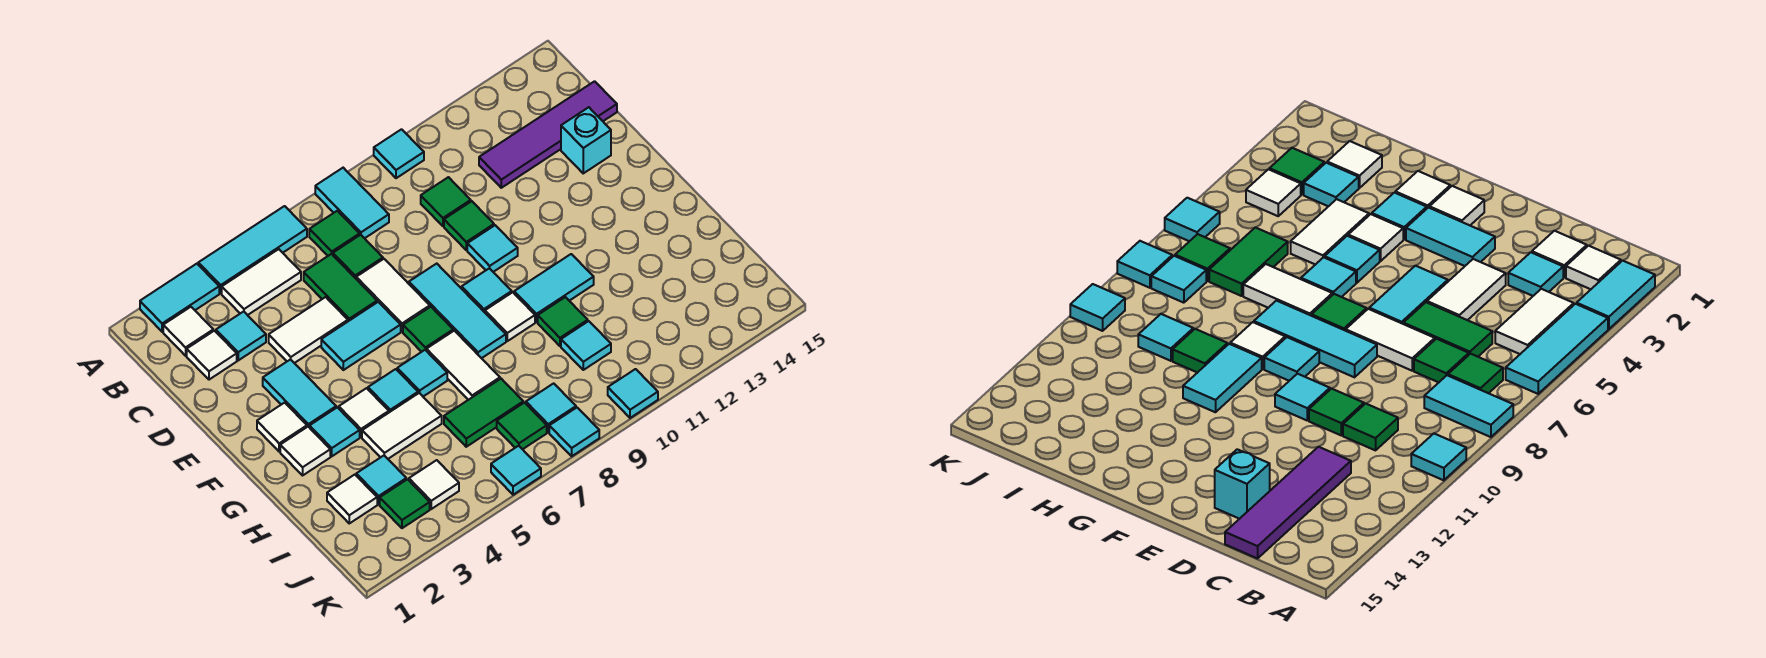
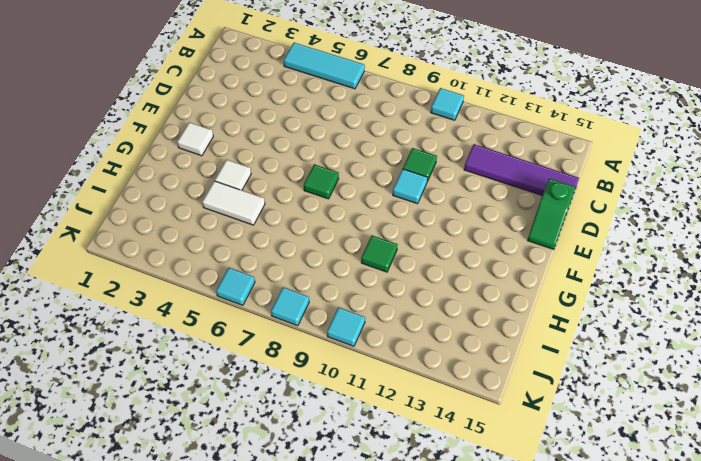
green 1x2 slope [528,178,576,249] -> none
none -> cyan 1x2 tile [140,264,219,332]
none -> cyan 1x2 tile [315,168,389,238]
none -> white 1x1 tile [163,307,213,356]
none -> white 1x2 tile [222,249,301,315]

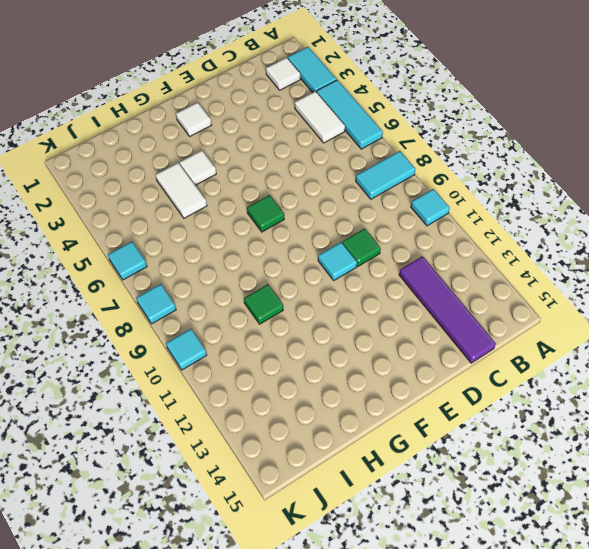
none -> green 1x1 tile [309,211,360,256]
none -> white 1x1 tile [187,331,237,380]
none -> cyan 1x1 tile [216,311,266,360]
none -> green 1x2 tile [304,254,377,321]

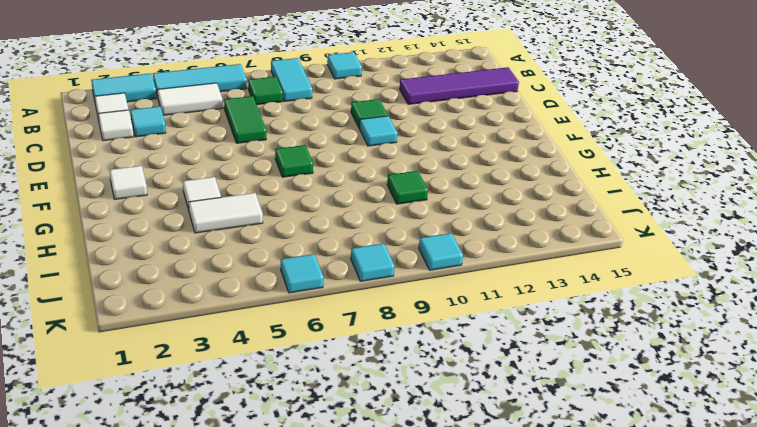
none -> green 1x1 tile [333,235,383,278]
none -> green 1x1 tile [421,177,471,226]
none -> white 1x2 tile [269,297,348,363]
none -> white 1x2 tile [356,259,430,332]

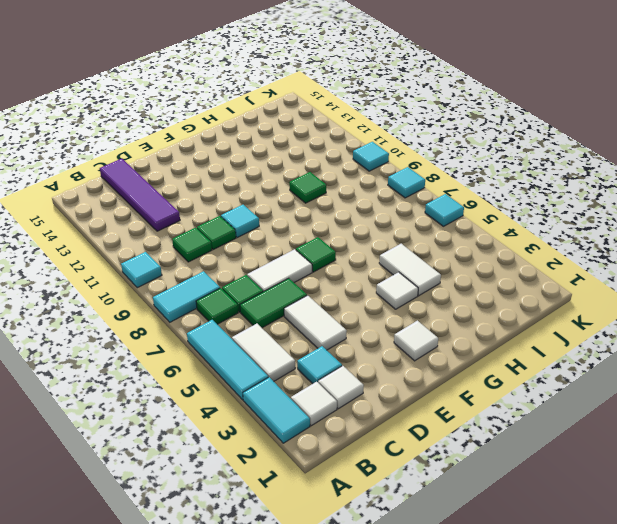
none -> cyan 1x1 brick [561,107,611,173]
none -> cyan 1x2 tile [263,359,336,428]
none -> cyan 1x2 tile [321,302,401,370]
none -> cyan 1x3 tile [409,264,506,358]

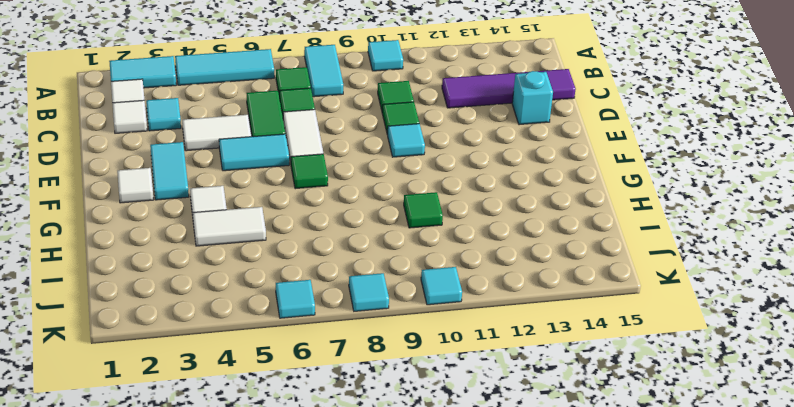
none -> white 1x2 tile [222,249,301,315]
none -> cyan 1x3 tile [409,264,506,358]
none -> cyan 1x1 tile [462,268,512,312]
none -> white 1x1 tile [280,427,330,475]

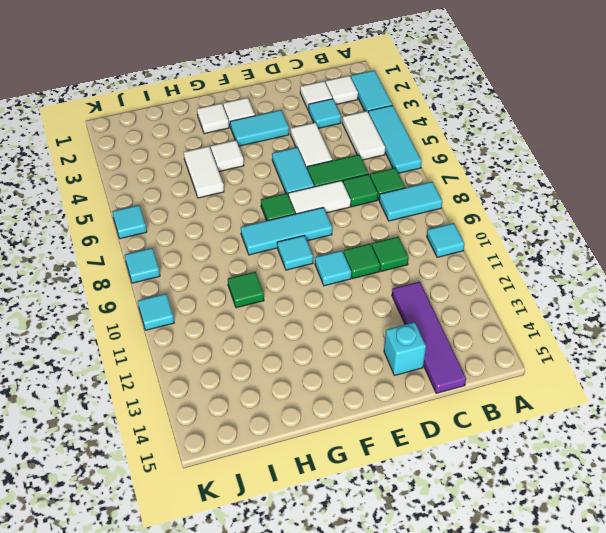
none -> cyan 1x1 tile [310,407,360,456]
none -> cyan 1x1 tile [368,369,418,412]
none -> cyan 1x1 tile [397,350,447,396]
none -> white 1x2 tile [426,331,500,400]

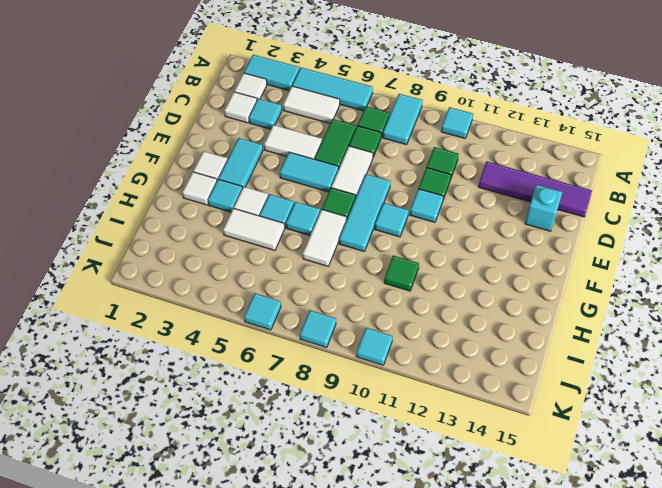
none -> white 1x1 tile [485,292,535,341]
none -> cyan 1x2 tile [514,254,594,322]
none -> white 1x1 tile [327,475,377,523]
none -> cyan 1x1 tile [356,456,406,504]

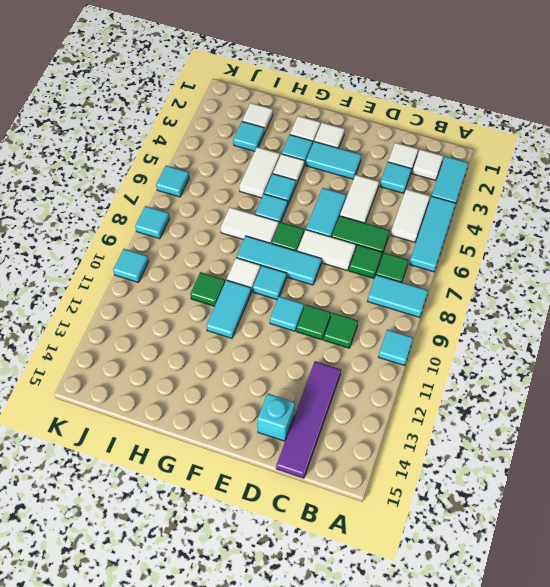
none -> green 1x2 tile [444,379,523,447]
none -> cyan 1x1 tile [561,321,611,370]
none -> green 1x1 tile [380,479,430,528]
none -> white 1x1 tile [409,460,459,509]

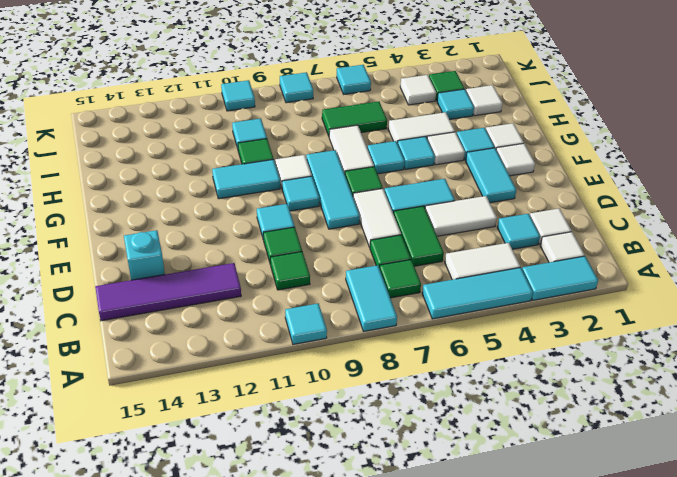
none -> green 1x1 tile [497,403,547,449]
none -> cyan 1x1 tile [526,383,576,432]

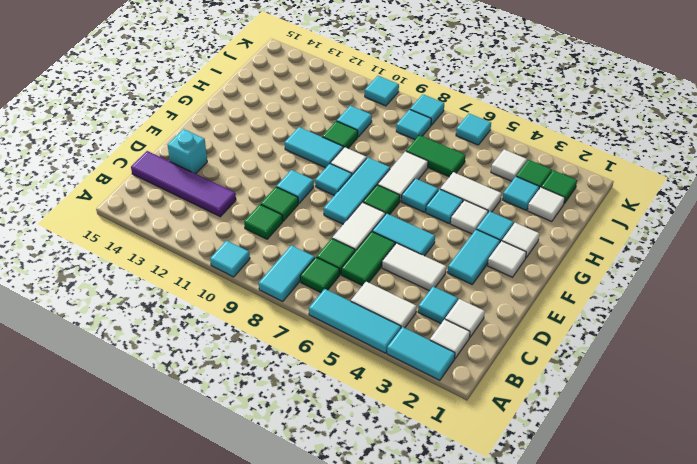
green 1x1 tile [541,170,577,204] -> green 1x1 tile moved to [497,403,547,449]

